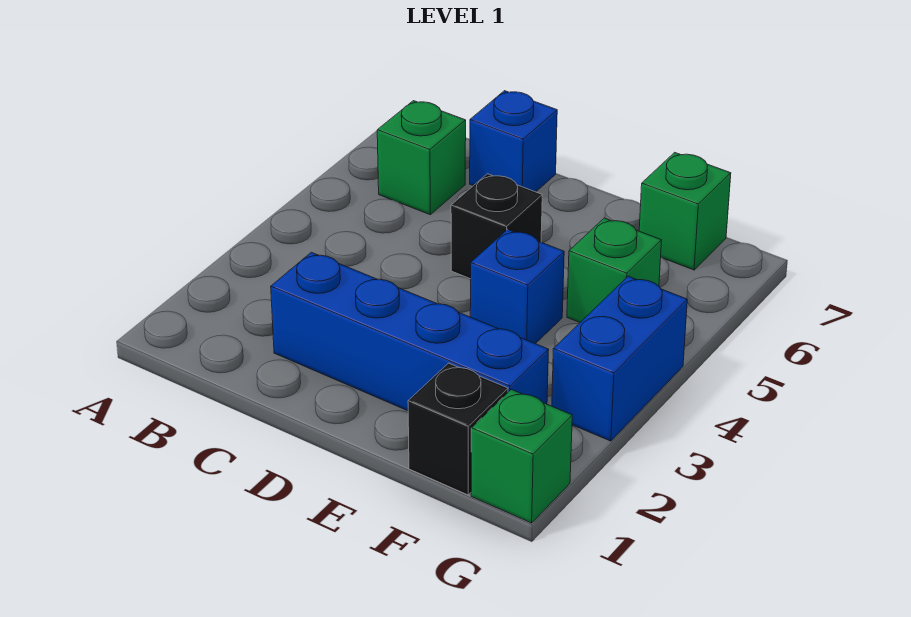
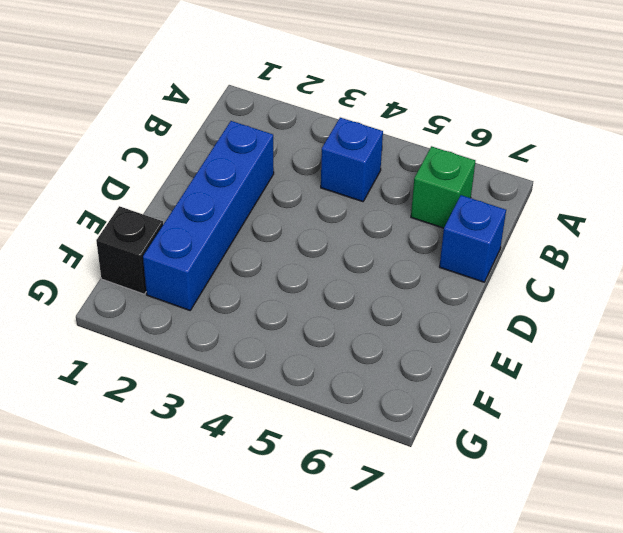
blue 1x1 brick [321,118,383,202] -> blue 1x1 brick moved to [470,229,564,344]
none -> black 1x1 brick [451,174,542,279]
none -> green 1x1 brick [567,218,662,322]

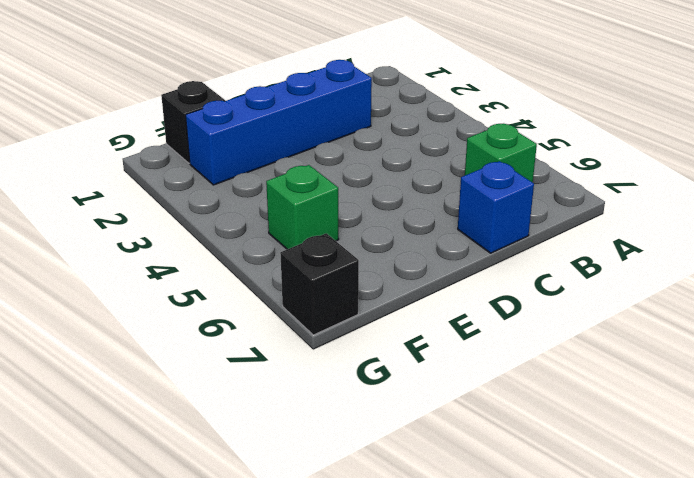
black 1x1 brick [280,233,359,335] -> black 1x1 brick moved to [451,174,542,279]
none -> blue 1x1 brick [470,229,564,344]
none -> green 1x1 brick [639,152,731,270]

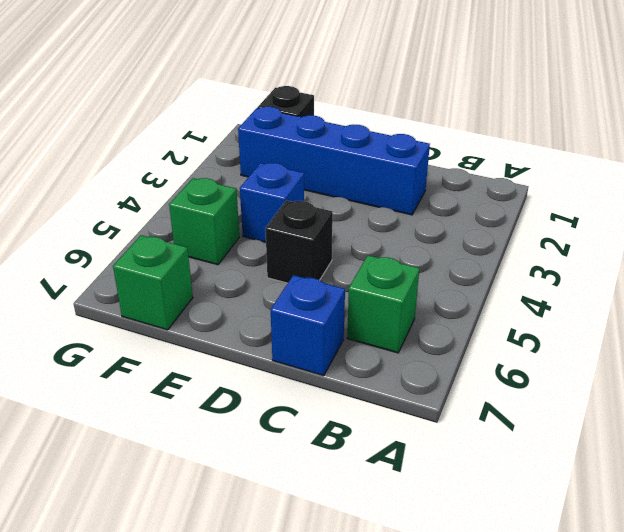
none -> green 1x1 brick [471,389,572,523]
none -> blue 1x2 brick [552,276,687,441]

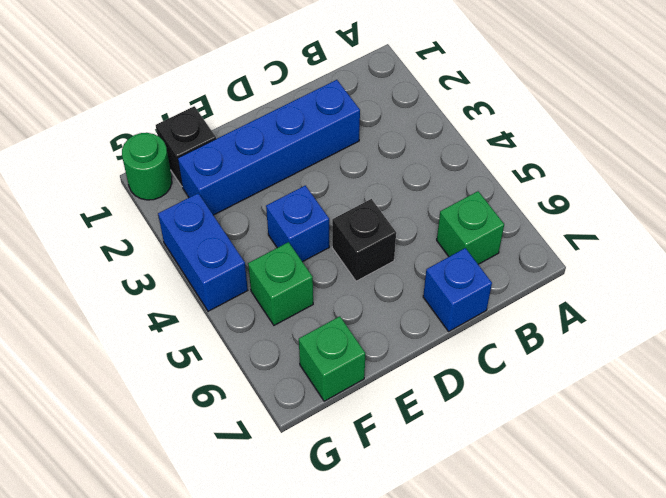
green 1x1 round brick [122,133,172,200] -> green 1x1 brick [471,389,572,523]

